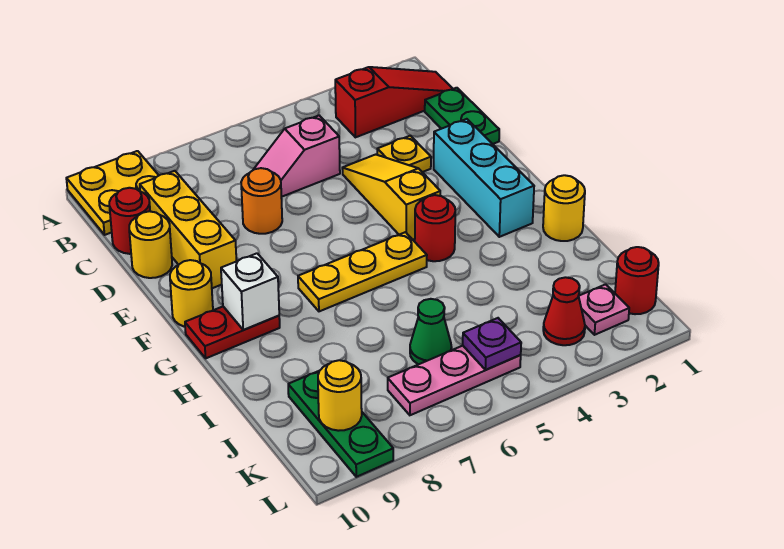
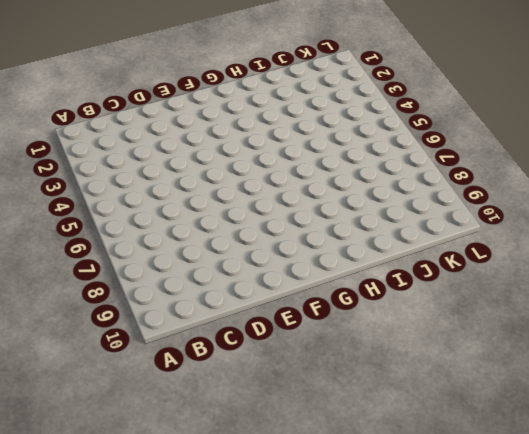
none -> yellow 2x2 plate [66,151,159,235]
none -> red 1x3 slope [335,67,453,137]
none -> green 1x2 plate [425,88,499,144]

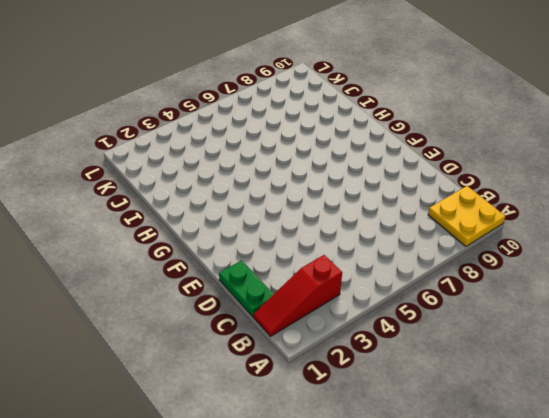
none -> pink 1x2 slope [253,116,340,197]
none -> yellow 1x3 brick [140,171,236,288]
none -> red 1x1 round brick [109,188,150,254]

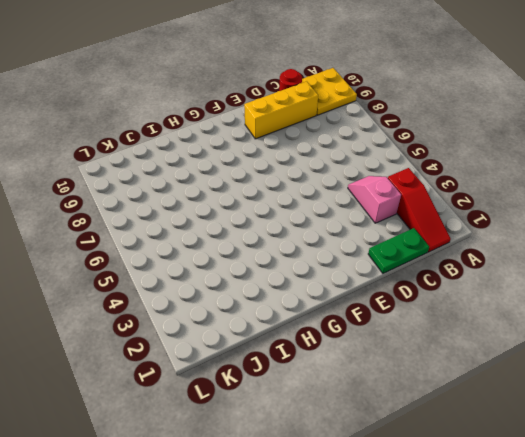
pink 1x2 slope [348,176,401,223] -> pink 1x2 slope moved to [253,116,340,197]
none -> yellow 1x1 plate [377,136,431,172]
none -> yellow 1x3 slope [342,155,440,240]
none -> orange 1x1 round brick [241,168,282,234]

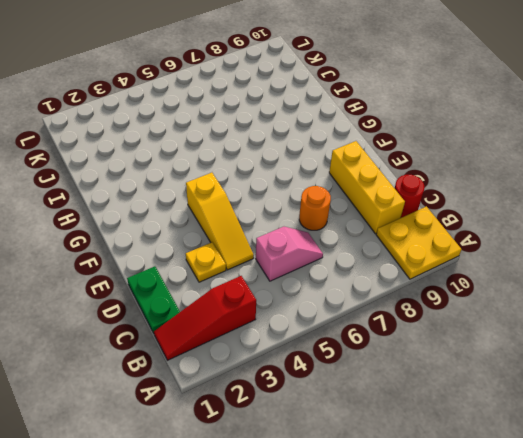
none -> yellow 1x1 round brick [129,211,172,278]
none -> cyan 1x3 brick [434,119,534,237]
none -> yellow 1x1 round brick [170,260,213,327]

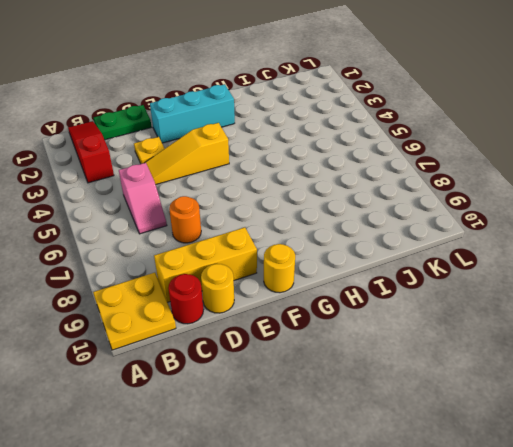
none -> red 1x1 round brick [415,195,455,261]
none -> yellow 1x3 plate [298,232,427,311]
none -> red 1x2 plate [185,307,280,358]

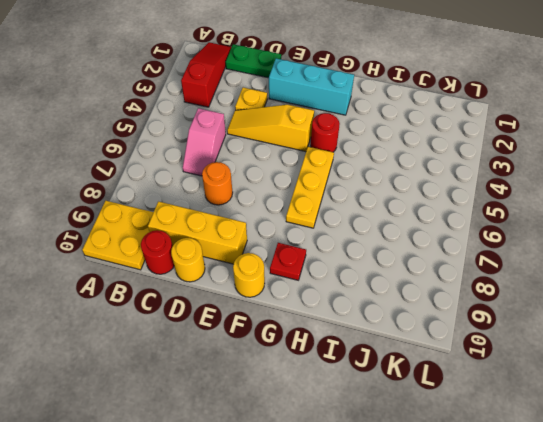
red 1x1 plate [270,243,306,280] -> red 1x2 plate [185,307,280,358]
none -> yellow 1x1 round brick [543,175,585,241]
none -> green 1x1 cone [410,299,452,364]
none -> green 1x3 plate [288,371,393,477]

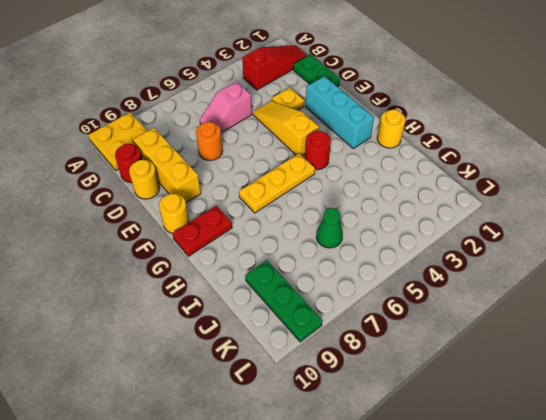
none -> red 1x1 round brick [615,247,659,314]
none -> pink 1x1 plate [579,284,629,335]
none -> red 1x1 cone [543,277,585,345]

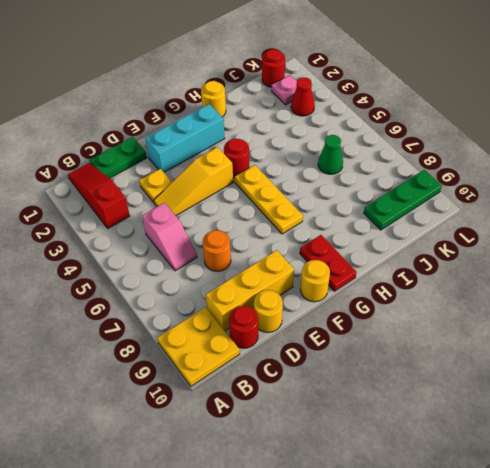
none -> pink 1x3 plate [388,346,521,415]
none -> white 1x1 brick [221,253,279,330]
none -> purple 1x1 plate [463,318,521,370]

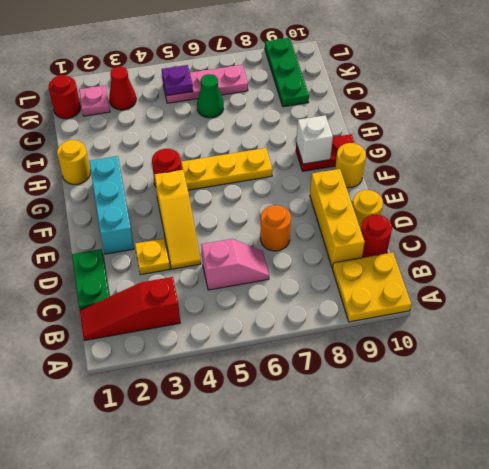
none -> yellow 1x1 round brick [318,360,362,431]

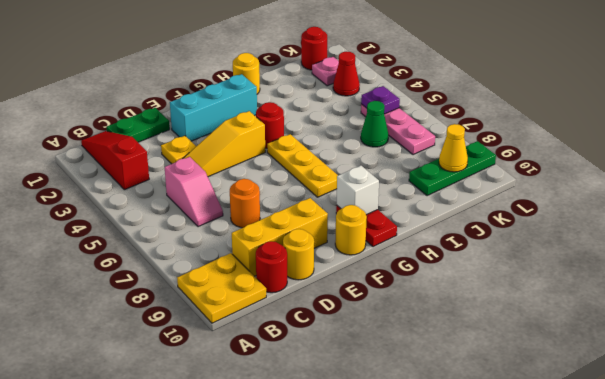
yellow 1x1 cone [439,124,468,172] -> yellow 1x1 round brick [318,360,362,431]

